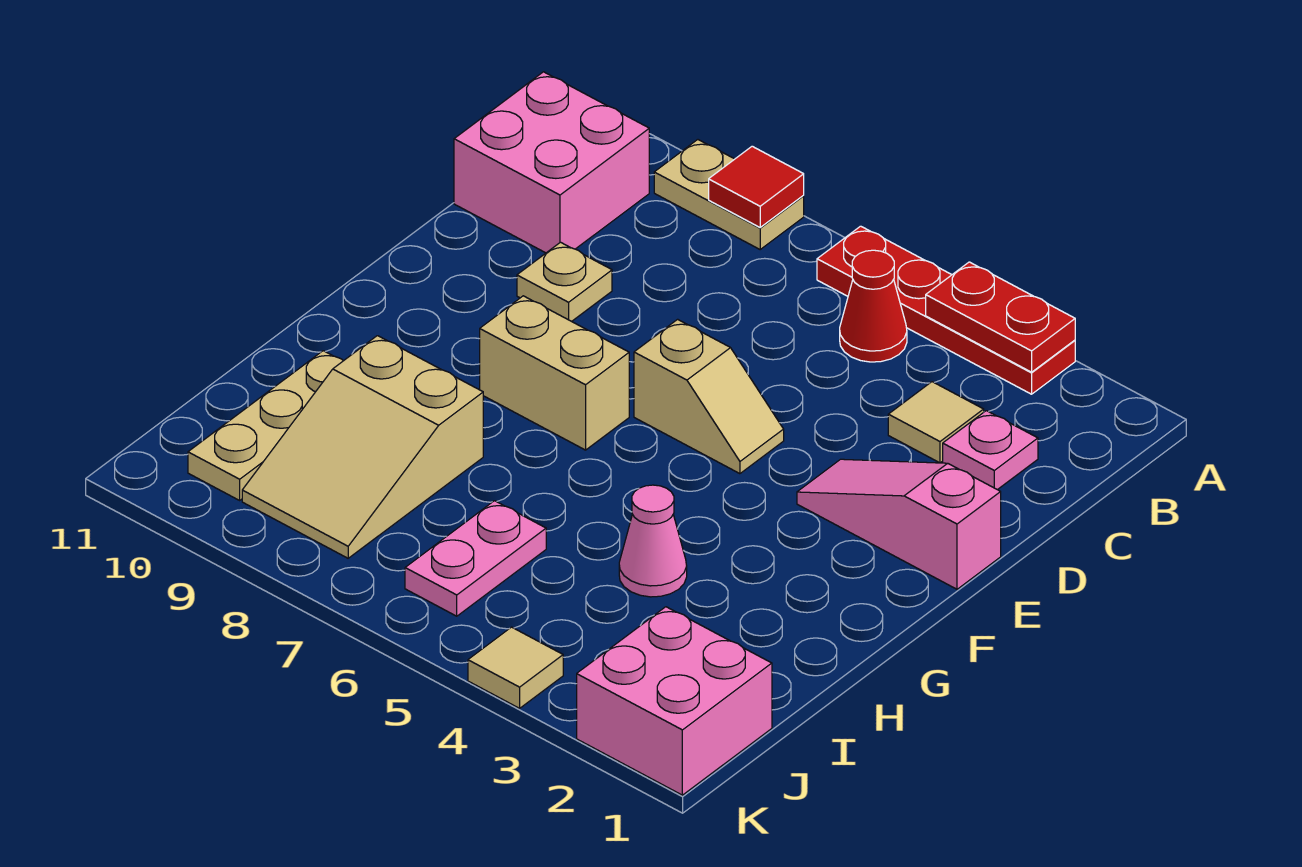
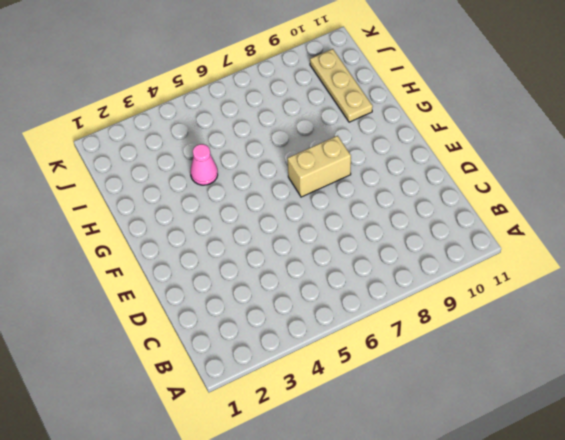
none -> red 1x4 plate [817,226,1075,394]
none -> tan 1x2 plate [654,140,804,249]
none -> red 1x1 cone [840,250,907,362]

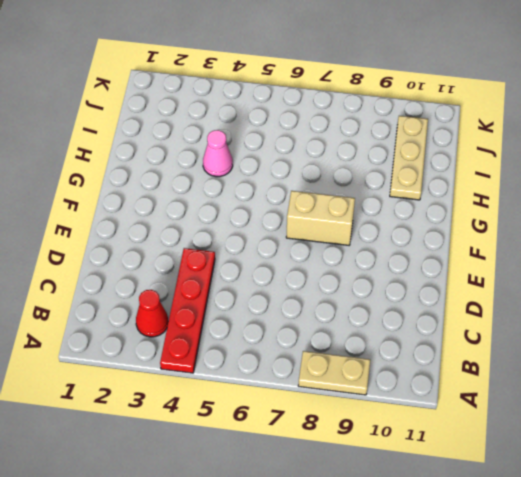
red 1x4 plate [160,248,215,373] -> red 1x4 plate turned to [817,226,1075,394]
red 1x1 cone [136,290,168,337] -> red 1x1 cone moved to [840,250,907,362]
none -> pink 2x2 brick [454,72,649,253]
none -> pink 1x1 plate [943,411,1038,490]
none -> tan 1x1 tile [888,382,984,463]

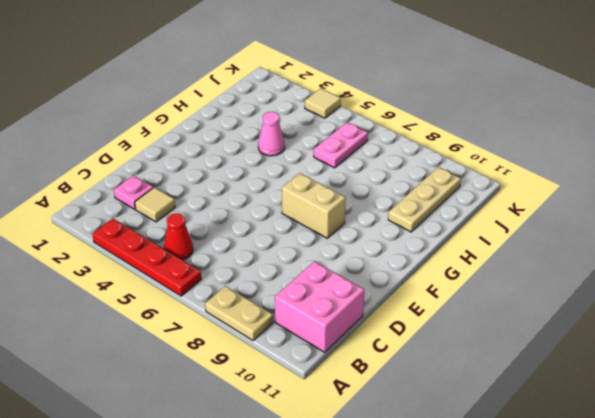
none -> tan 1x1 plate [517,242,612,321]
none -> pink 1x3 slope [797,459,1001,589]
none -> tan 1x2 slope [634,319,784,474]

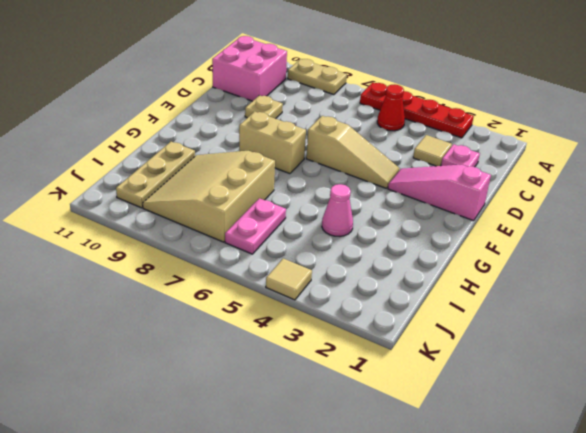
tan 1x3 slope [306,116,399,188] -> tan 1x2 slope [634,319,784,474]
tan 3x3 slope [143,151,275,242] -> tan 2x3 slope [242,336,483,558]
none -> pink 2x2 brick [577,607,772,795]
none -> red 1x2 plate [926,262,1075,372]
none -> red 1x1 tile [709,146,804,227]

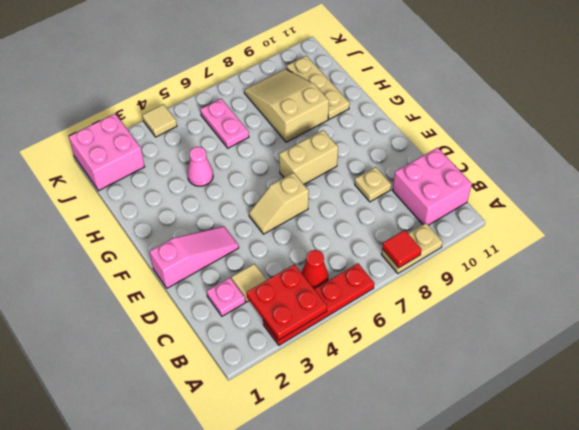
red 2x2 plate [247,264,327,340] -> red 1x2 plate [926,262,1075,372]

